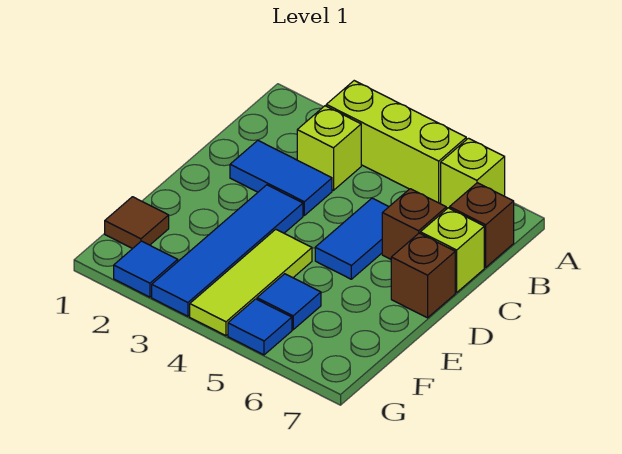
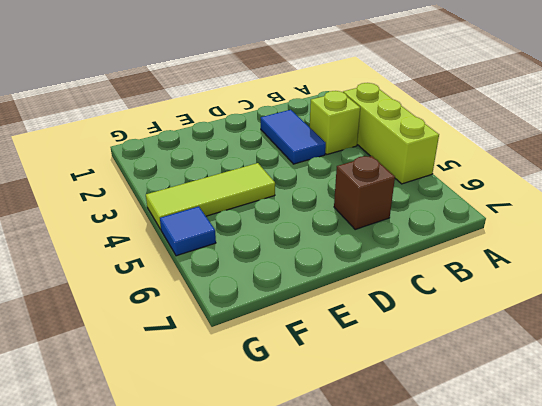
none -> lime 1x1 brick [441,138,505,208]
none -> brown 1x1 brick [450,183,514,267]
none -> blue 1x2 tile [315,198,389,279]

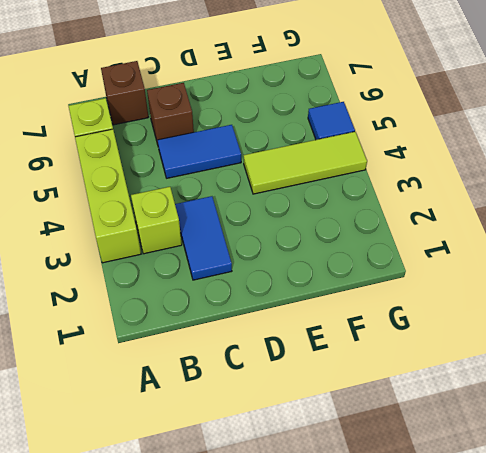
none -> lime 1x1 brick [420,208,484,293]
none -> blue 1x4 tile [152,185,303,316]
none -> brown 1x1 brick [391,233,455,318]

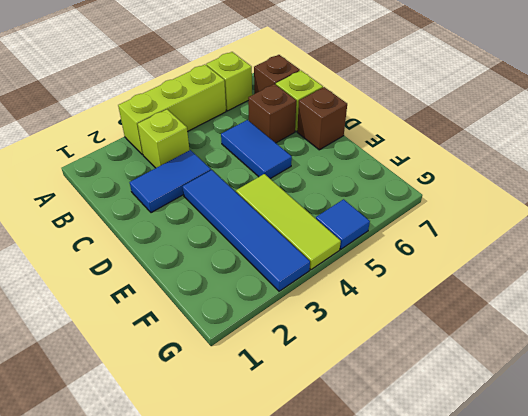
none -> brown 1x1 tile [105,197,169,249]
none -> blue 1x1 tile [257,274,321,330]
none -> blue 1x1 tile [114,241,178,297]

